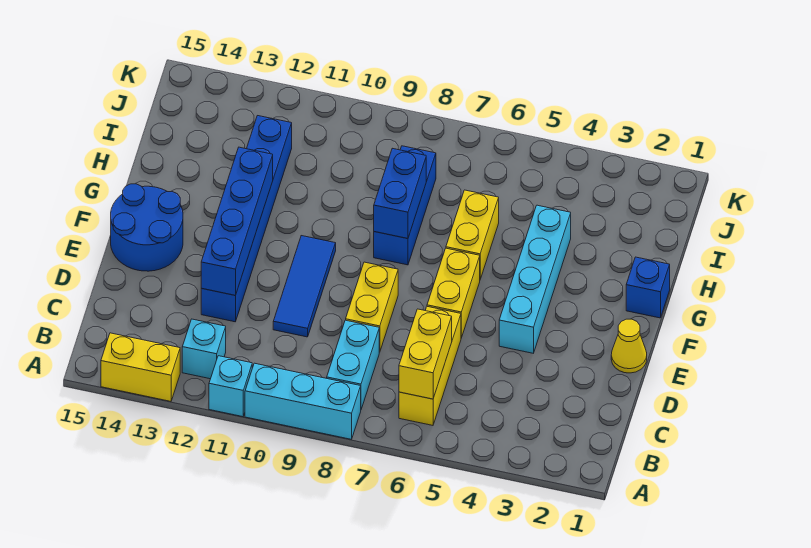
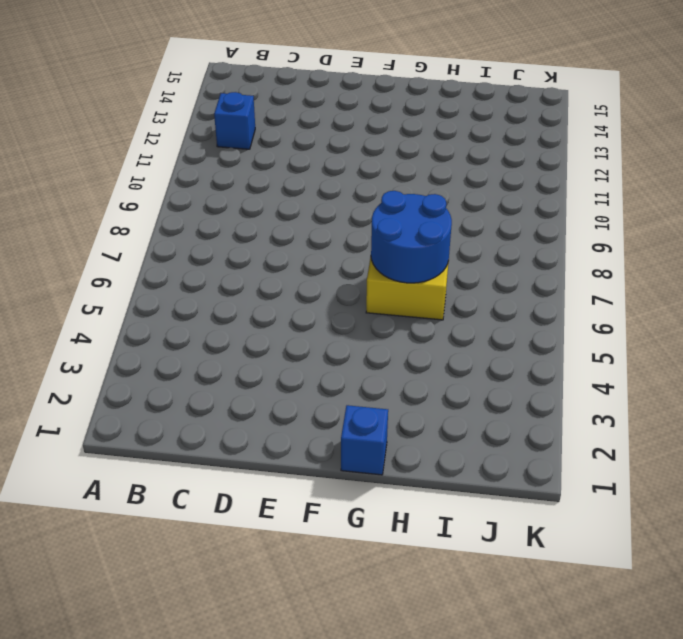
blue 1x1 brick [214,92,255,149] -> cyan 1x1 brick [182,319,226,379]
blue 2x2 round brick [371,191,452,283] -> blue 2x2 round brick moved to [111,184,183,271]
none -> cyan 1x3 brick [245,363,361,439]
none -> cyan 1x1 brick [209,356,252,417]
none -> yellow 1x2 brick [101,333,180,401]

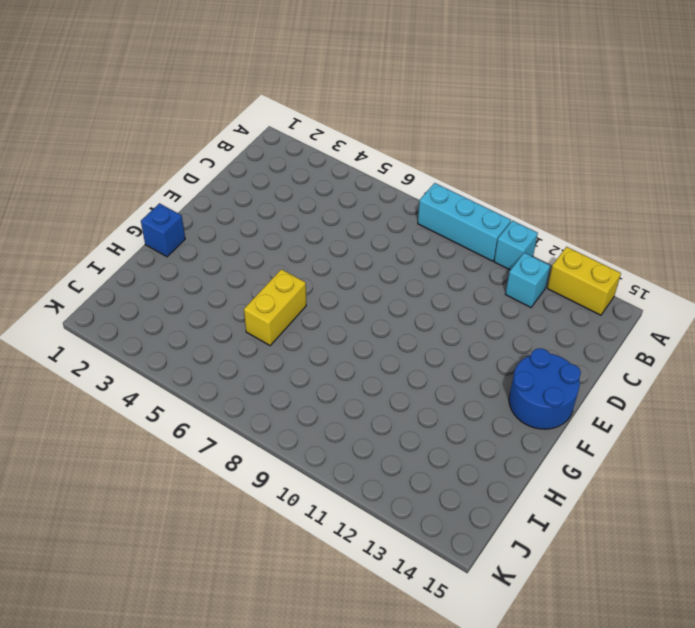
none -> yellow 1x3 brick [399,307,461,425]
none -> cyan 1x2 brick [327,320,379,409]
none -> yellow 1x2 brick [346,262,398,352]

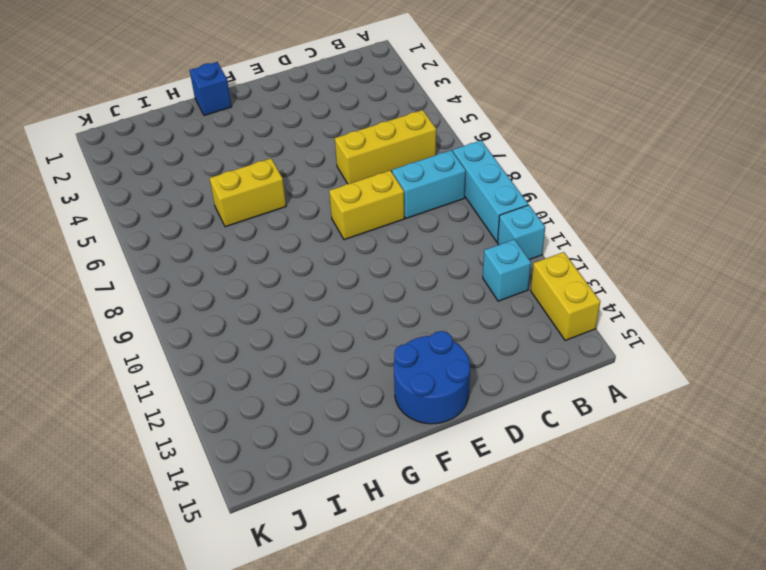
none -> blue 1x3 tile [273,236,336,337]
none -> blue 1x6 brick [201,116,292,322]
none -> yellow 1x1 cone [611,319,647,373]

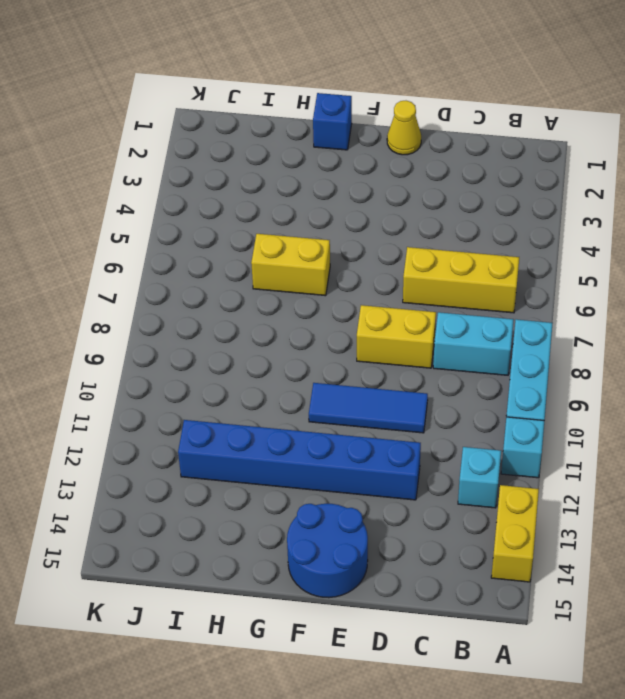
none -> cyan 1x4 brick [499,205,571,353]
none -> yellow 1x2 brick [427,248,480,338]
none -> blue 1x3 brick [374,146,436,265]

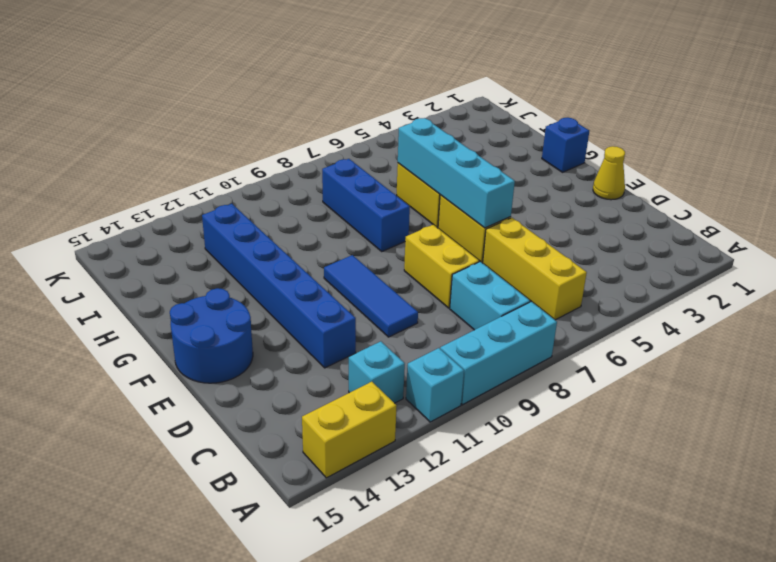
cyan 1x4 brick [398,118,515,228] -> cyan 1x4 brick moved to [499,205,571,353]
none -> yellow 1x2 brick [399,309,452,399]
none -> blue 1x4 brick [201,147,273,295]
none -> blue 1x2 brick [374,148,426,239]

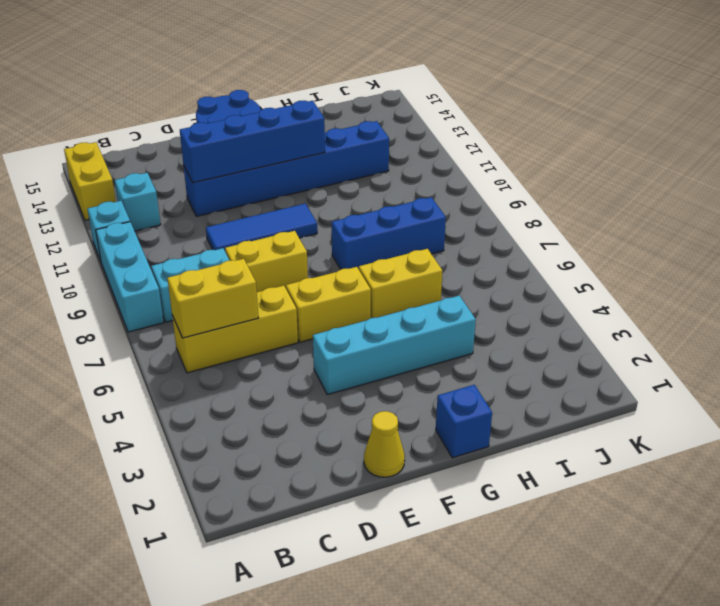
none -> blue 1x2 brick [374,148,426,239]

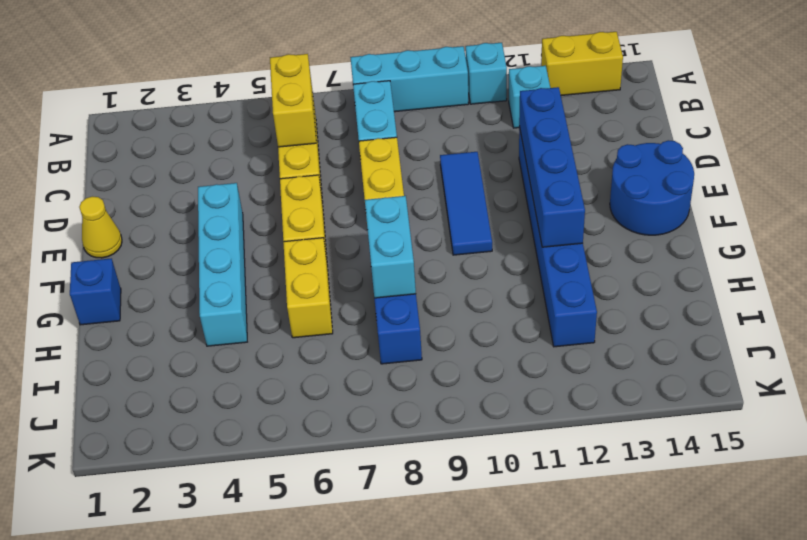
cyan 1x2 brick [365,196,416,298] -> blue 1x2 brick [374,148,426,239]

